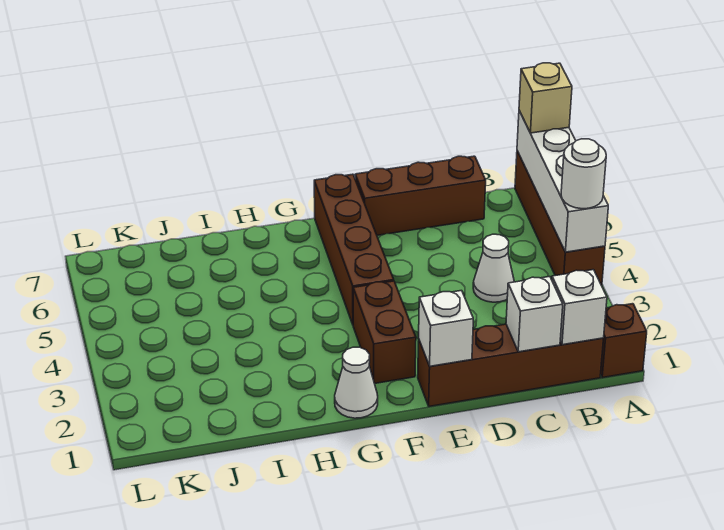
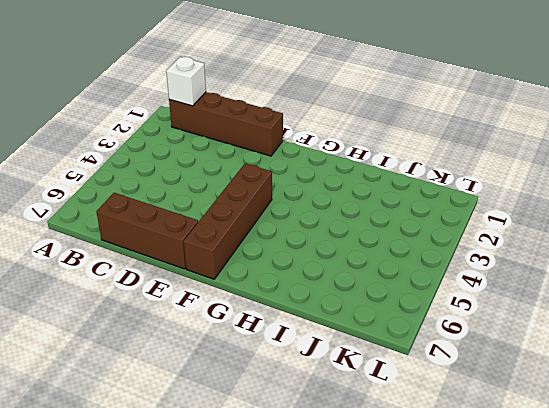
none -> brown 1x1 brick [601,304,647,378]
none -> brown 1x4 brick [515,151,605,286]
none -> white 1x1 cone [473,234,514,302]

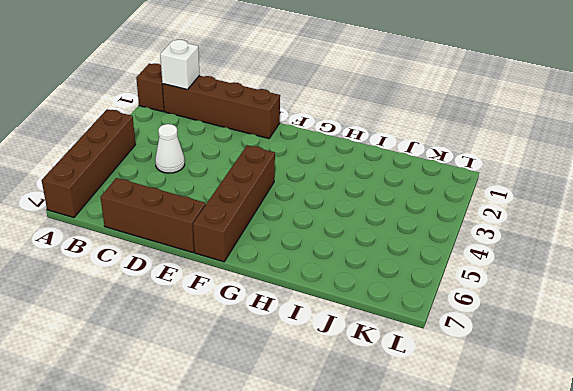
none -> brown 1x2 brick [353,281,416,383]
none -> white 1x1 cone [335,347,378,418]
none -> white 1x4 brick [517,111,608,252]

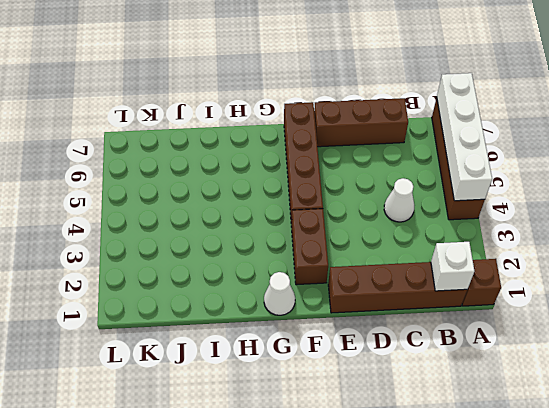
none -> white 1x1 brick [506,277,563,352]
none -> white 1x1 brick [419,291,473,366]
none -> white 1x1 round brick [561,139,606,209]

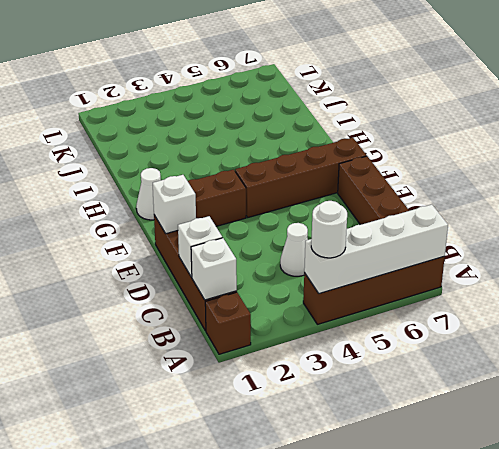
none -> tan 1x1 brick [519,63,572,133]

